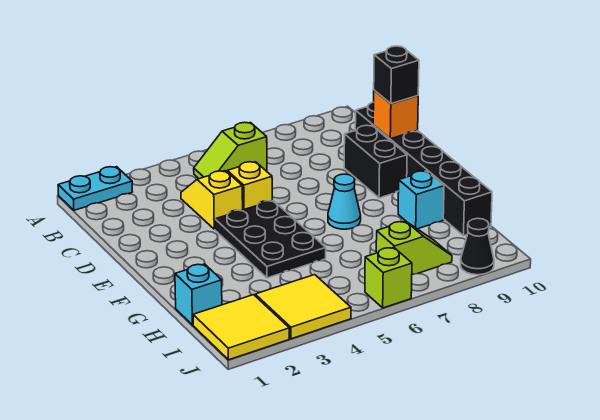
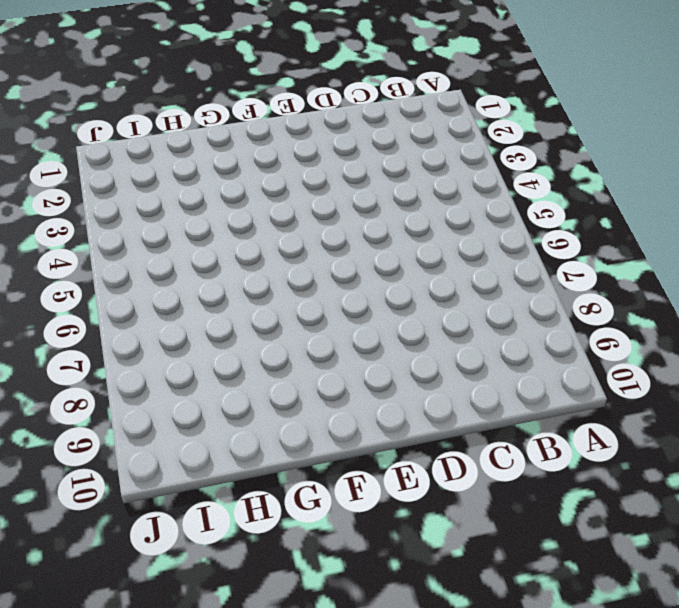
none -> cyan 1x2 plate [58,167,132,210]
none -> lime 1x2 slope [194,122,267,179]
none -> yellow 1x2 slope [181,171,243,229]

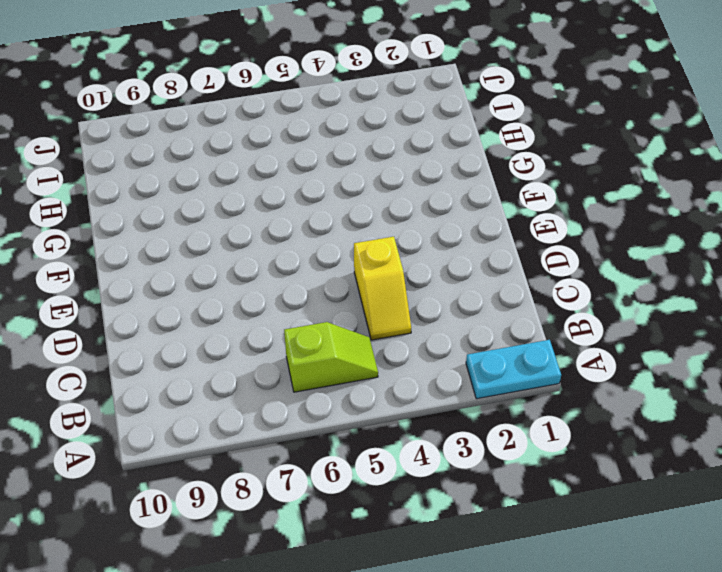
none -> black 1x6 brick [355,102,492,236]
none -> yellow 1x1 brick [227,162,272,210]
none -> black 1x2 brick [344,125,407,198]

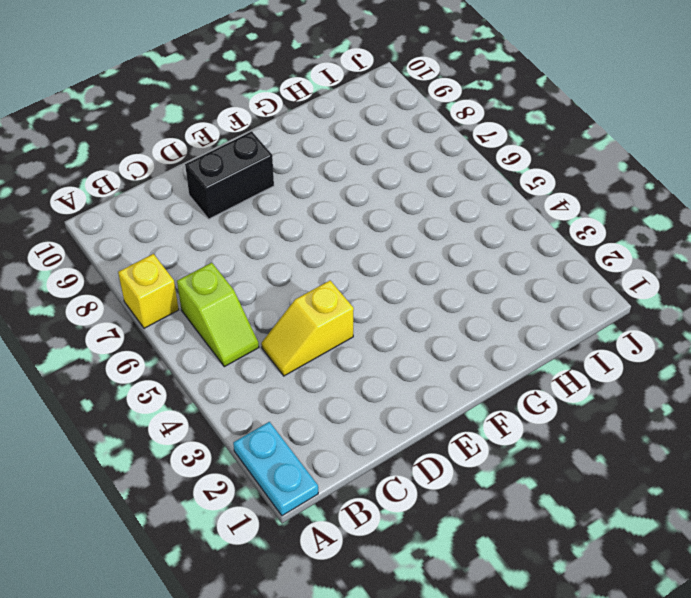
yellow 1x1 brick [118,254,179,328] -> yellow 1x1 brick moved to [227,162,272,210]
none -> black 1x6 brick [355,102,492,236]
none -> black 2x3 plate [215,201,326,278]
none -> cyan 1x1 cone [328,174,361,229]

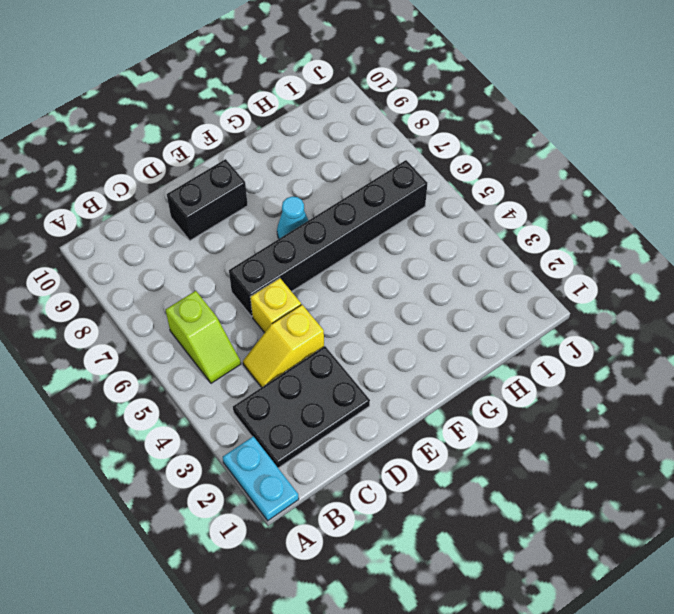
black 2x3 plate [233,346,370,468] -> black 2x3 plate moved to [215,201,326,278]
black 1x6 brick [229,160,427,317] -> black 1x6 brick moved to [355,102,492,236]
none -> cyan 1x1 brick [398,171,444,229]
none -> cyan 1x1 brick [175,264,222,325]
none -> yellow 2x2 tile [193,295,289,360]

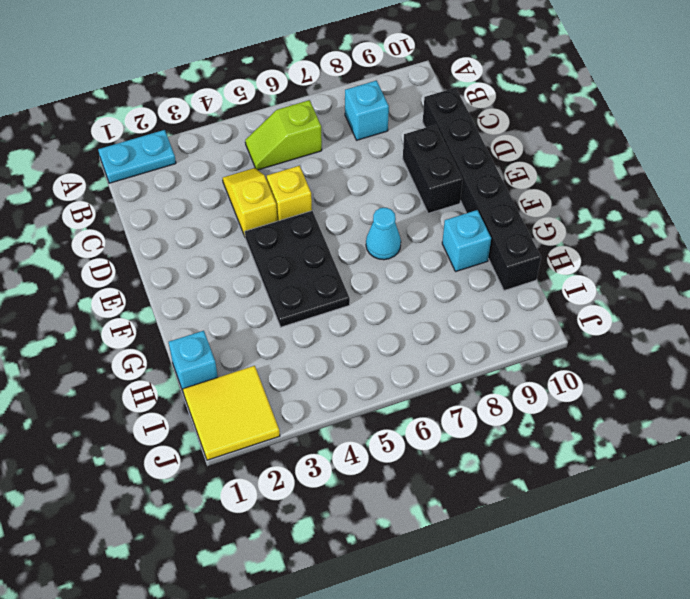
cyan 1x1 brick [345,81,389,140] -> none
none -> yellow 2x2 tile [255,275,351,339]
none -> lime 1x2 slope [376,221,452,274]
none -> lime 1x1 brick [365,248,412,308]

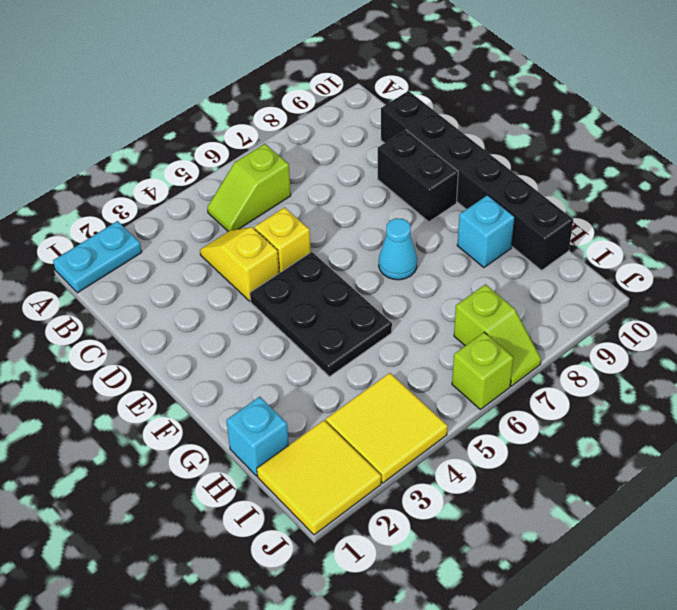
lime 1x2 slope [454,284,541,386] -> lime 1x2 slope turned to [376,221,452,274]
none -> black 1x1 cone [461,218,494,275]
none -> orange 1x1 brick [373,90,418,139]
none -> black 1x1 brick [374,46,419,104]

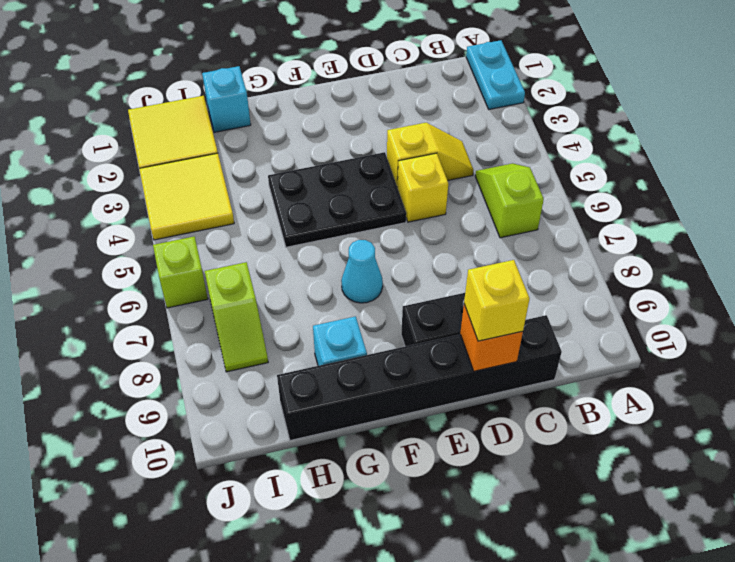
yellow 1x1 brick [464,260,530,341] -> black 1x1 brick [374,46,419,104]
none -> black 1x1 cone [461,218,494,275]

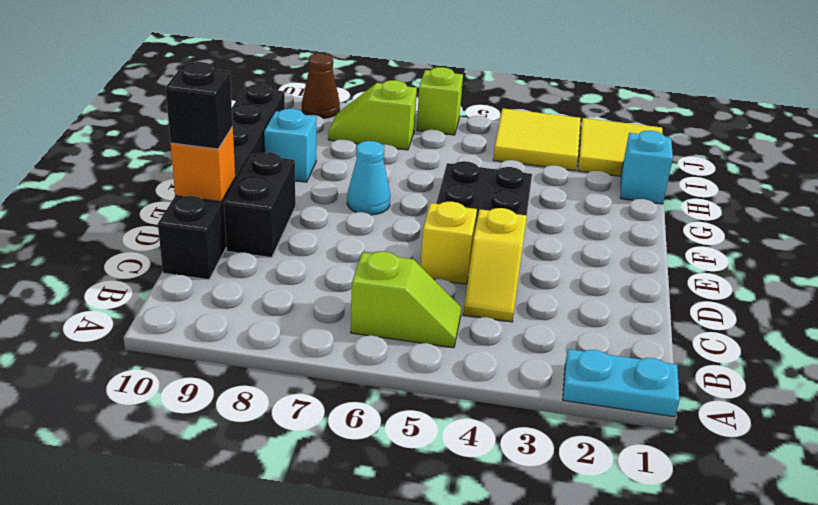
brown 1x1 cone [302,53,340,118] -> black 1x1 cone [461,218,494,275]

